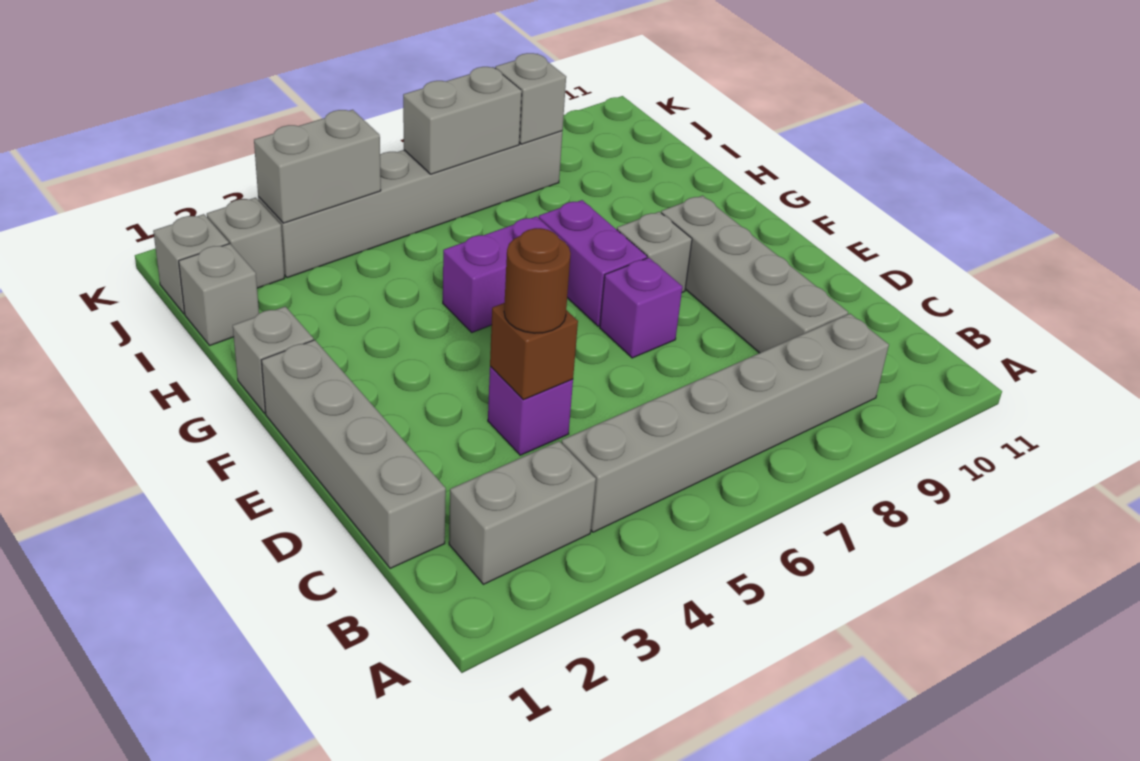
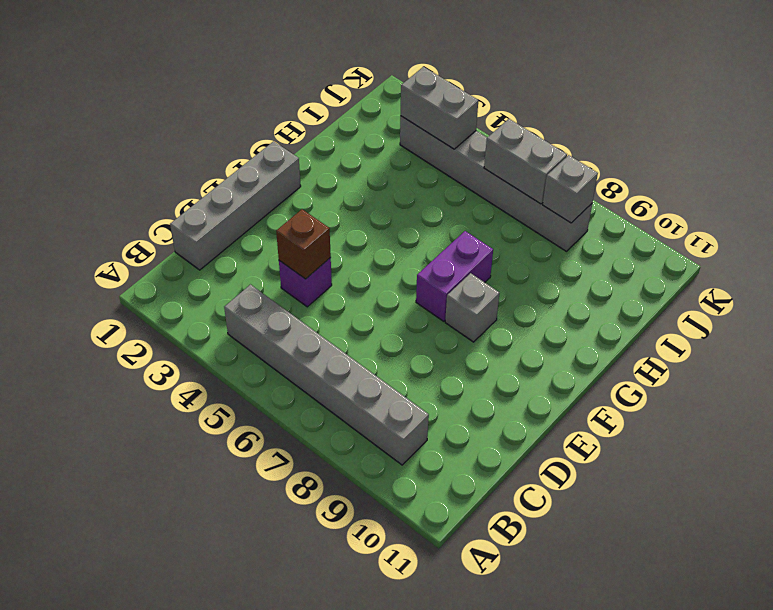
none -> grey 1x2 brick [449,441,596,584]
none -> grey 1x4 brick [661,196,848,353]
none -> purple 1x1 brick [600,258,682,358]

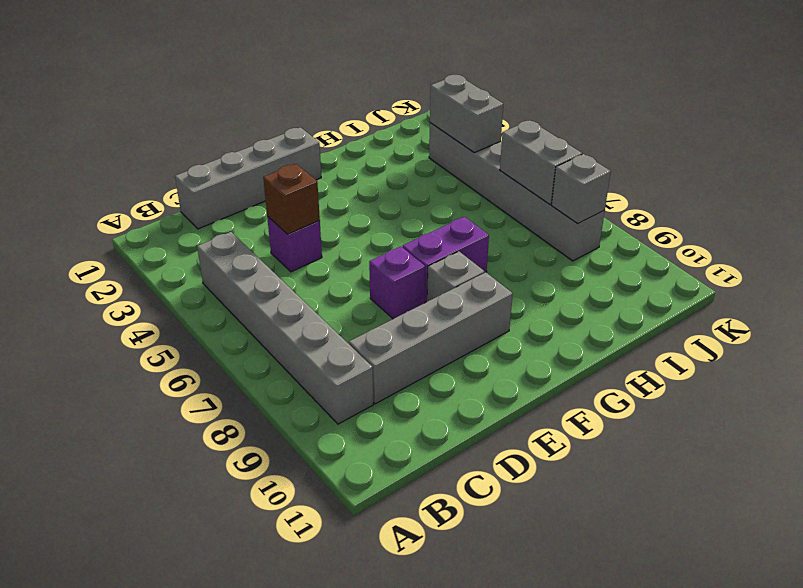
none -> grey 1x2 brick [449,441,596,584]
none -> grey 1x1 brick [233,307,314,413]
none -> purple 1x2 brick [443,216,567,333]

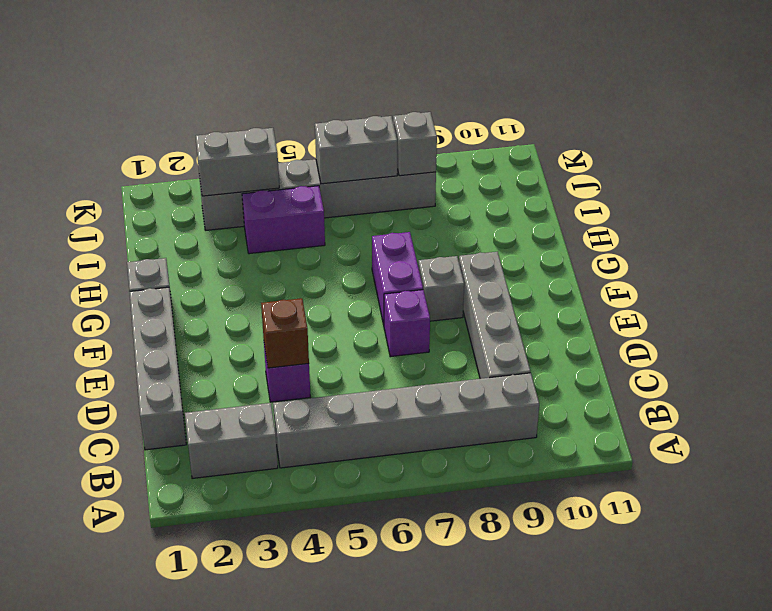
purple 1x2 brick [242,186,325,254] -> purple 1x2 brick moved to [443,216,567,333]
none -> grey 1x1 brick [179,244,259,345]
none -> grey 1x1 brick [153,214,229,314]
none -> grey 1x1 brick [207,198,285,288]

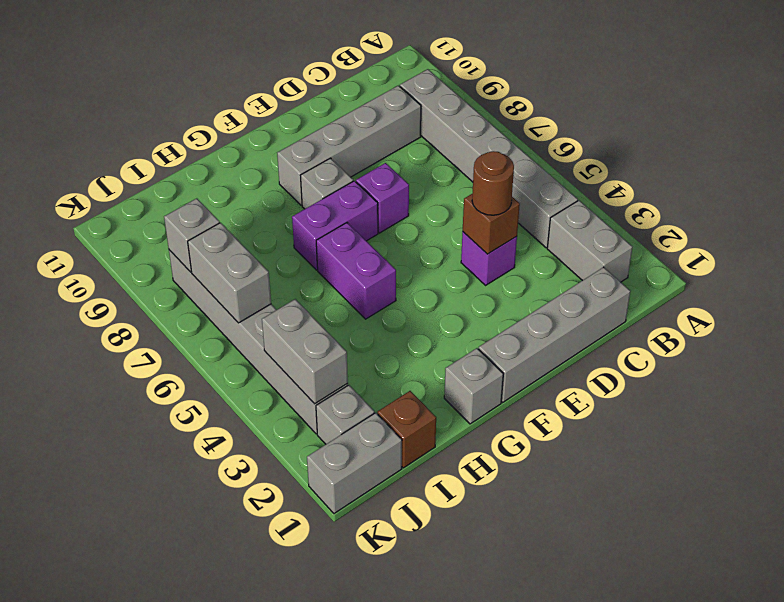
brown 1x1 brick [377,391,436,468] -> grey 1x1 brick [179,244,259,345]
grey 1x2 brick [307,413,402,513] -> grey 1x1 brick [153,214,229,314]

